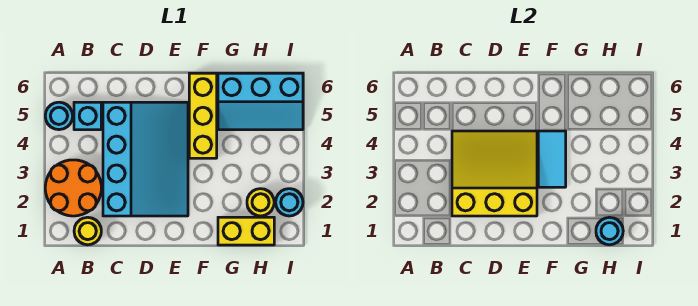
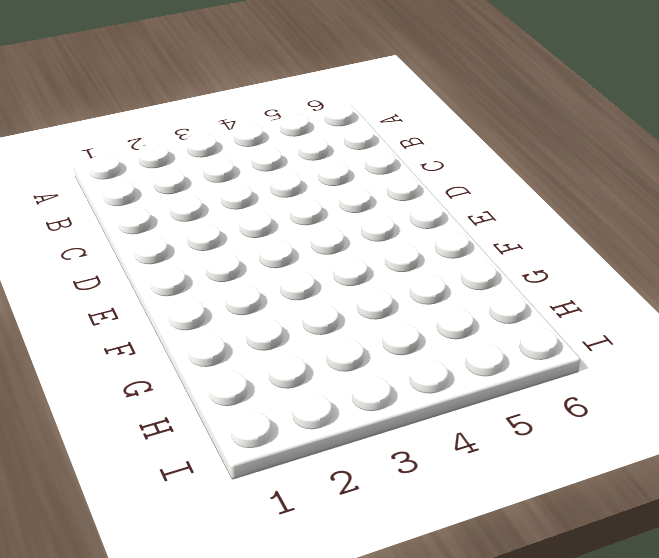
none -> orange 2x2 round brick [45,160,101,216]
none -> cyan 1x1 round brick [45,102,73,130]
none -> yellow 1x1 round brick [74,217,101,245]

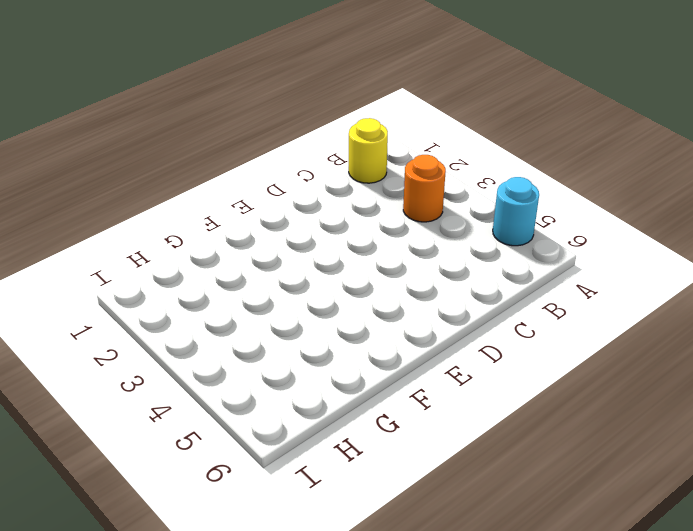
orange 1x1 round brick [403,155,446,222] -> orange 2x2 round brick [45,160,101,216]
none -> cyan 1x1 brick [74,102,101,130]
none -> cyan 3x4 slope [103,102,188,216]
none -> yellow 1x3 brick [189,73,217,158]

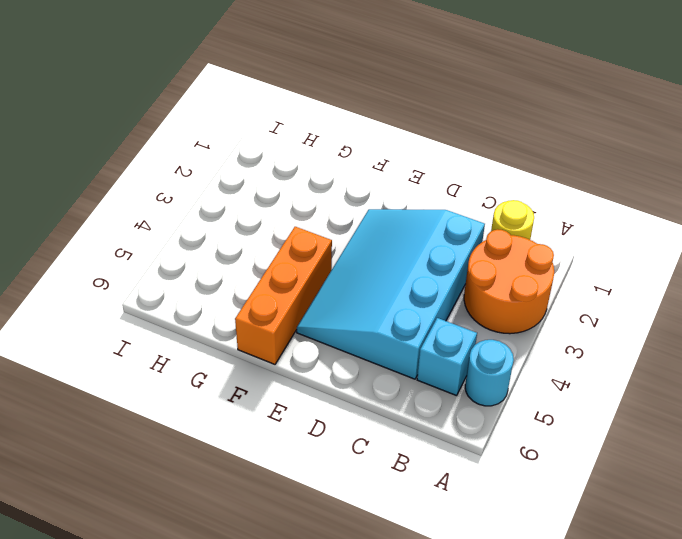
orange 1x3 brick [235,227,332,364] -> yellow 1x3 brick [189,73,217,158]
none -> yellow 1x2 brick [218,217,274,245]
none -> cyan 2x3 slope [218,73,303,130]
none -> yellow 1x1 round brick [247,189,274,216]

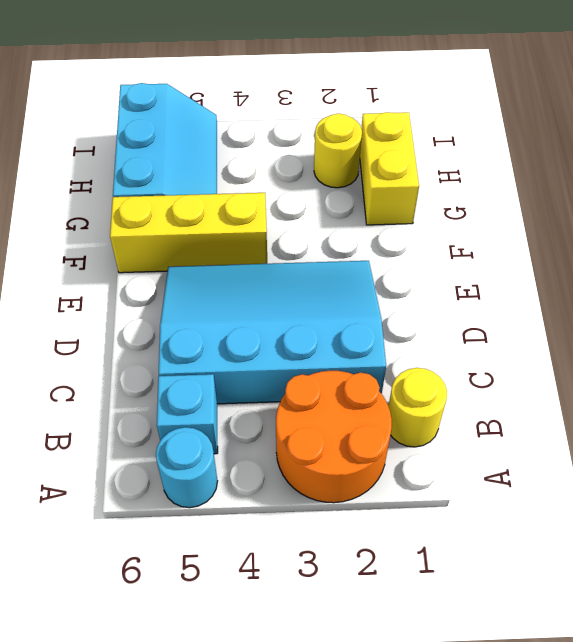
none -> cyan 1x1 round brick [276,189,303,216]
none -> yellow 3x3 slope [452,131,537,216]
none -> cyan 1x2 tile [538,131,566,187]

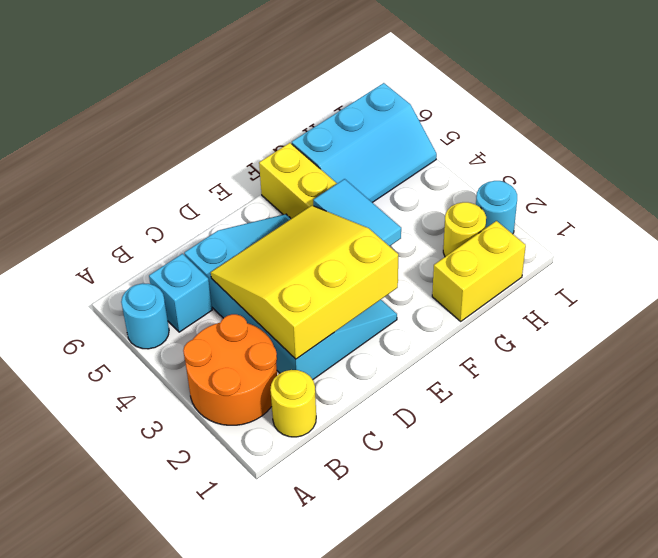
none -> cyan 1x1 round brick [596,217,623,245]

